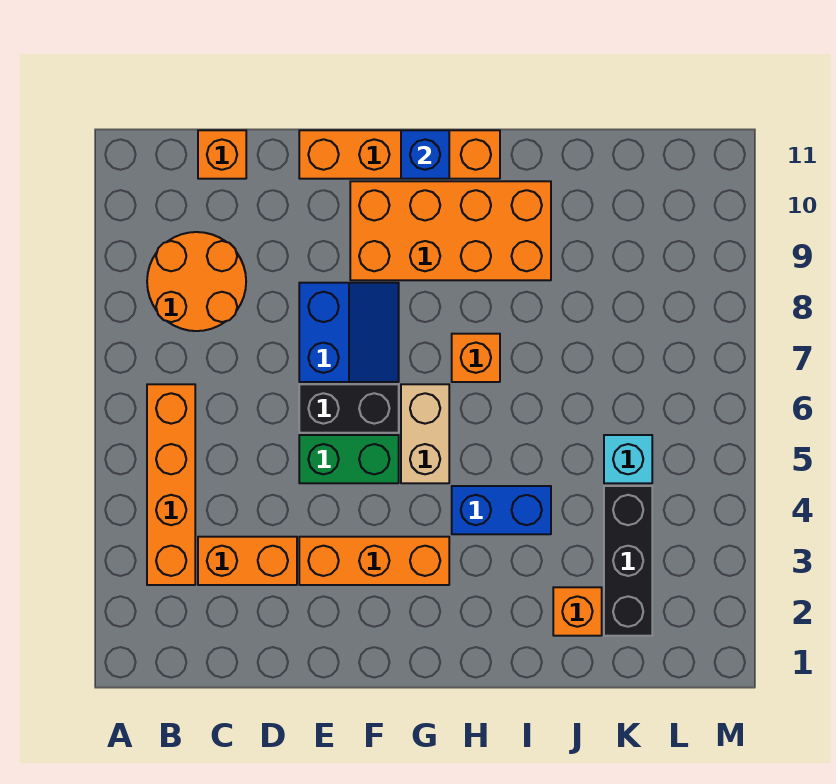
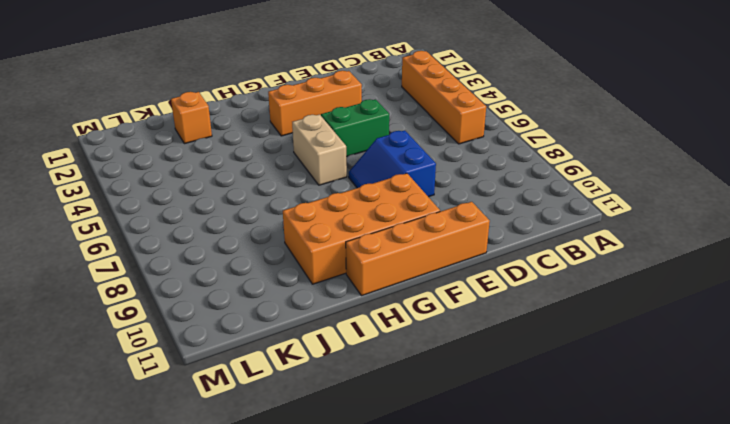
none -> orange 2x2 round brick [147,232,246,331]
none -> orange 1x2 brick [198,537,297,585]
none -> orange 1x1 brick [198,130,246,179]

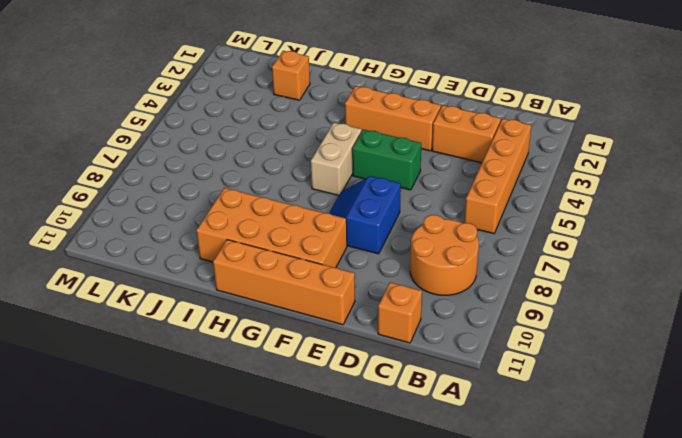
none -> black 1x2 brick [299,384,399,433]
none -> blue 1x2 brick [452,486,551,534]
none -> orange 1x1 brick [452,334,500,382]

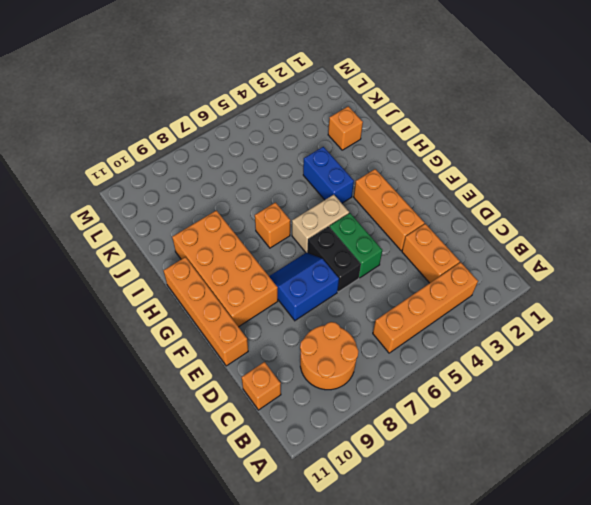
none -> black 1x3 brick [604,486,652,636]
none -> cyan 1x1 brick [604,435,652,483]
none -> blue 1x1 brick [401,130,449,179]

